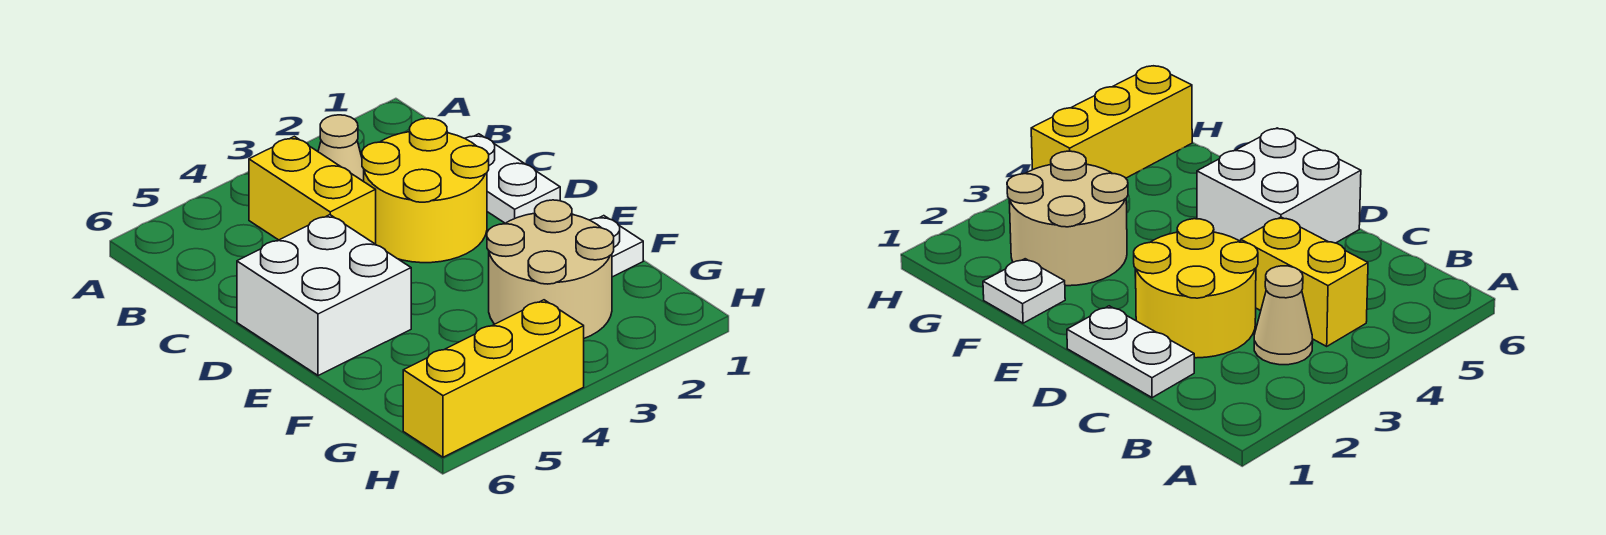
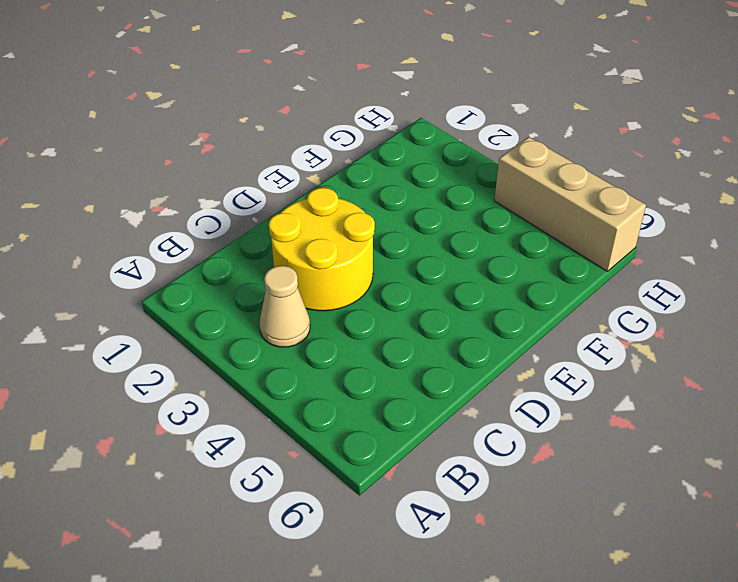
tan 1x3 brick [494,137,646,272] -> yellow 1x3 brick [403,300,584,457]
none -> yellow 1x2 brick [249,136,376,244]
none -> white 1x2 plate [465,134,560,223]

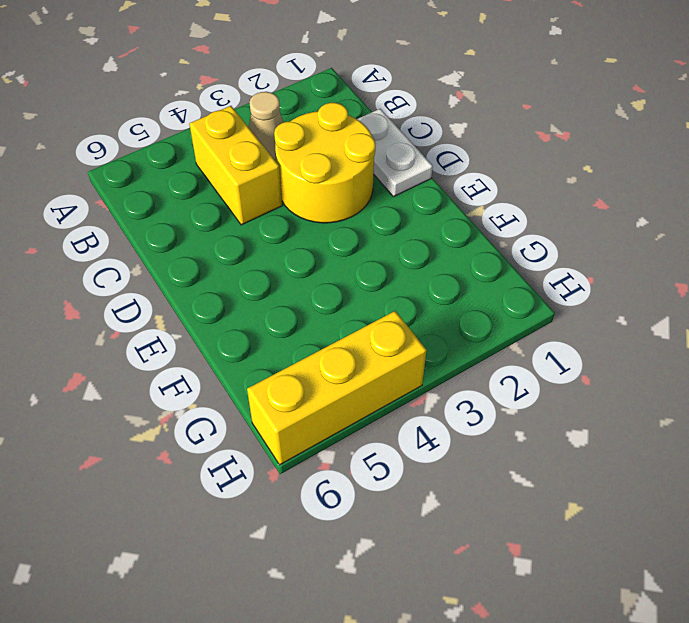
none -> white 2x2 brick [237,215,411,376]
none -> white 1x1 plate [590,216,643,277]

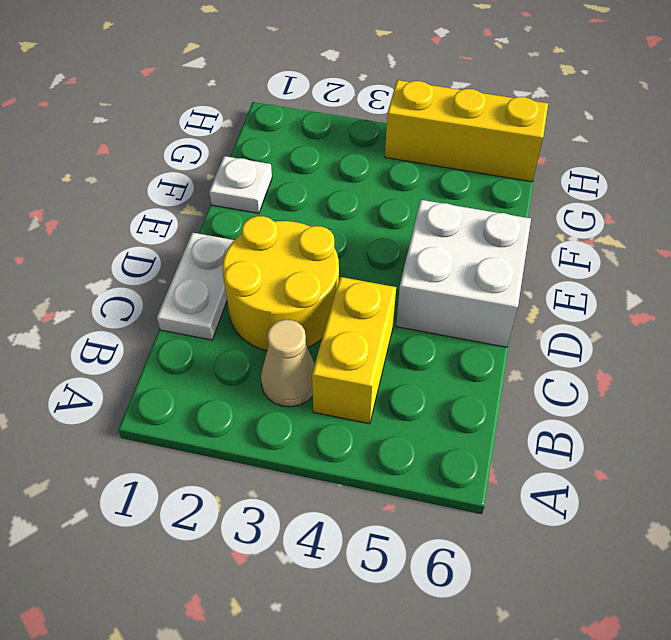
none -> tan 2x2 round brick [487,200,614,338]

